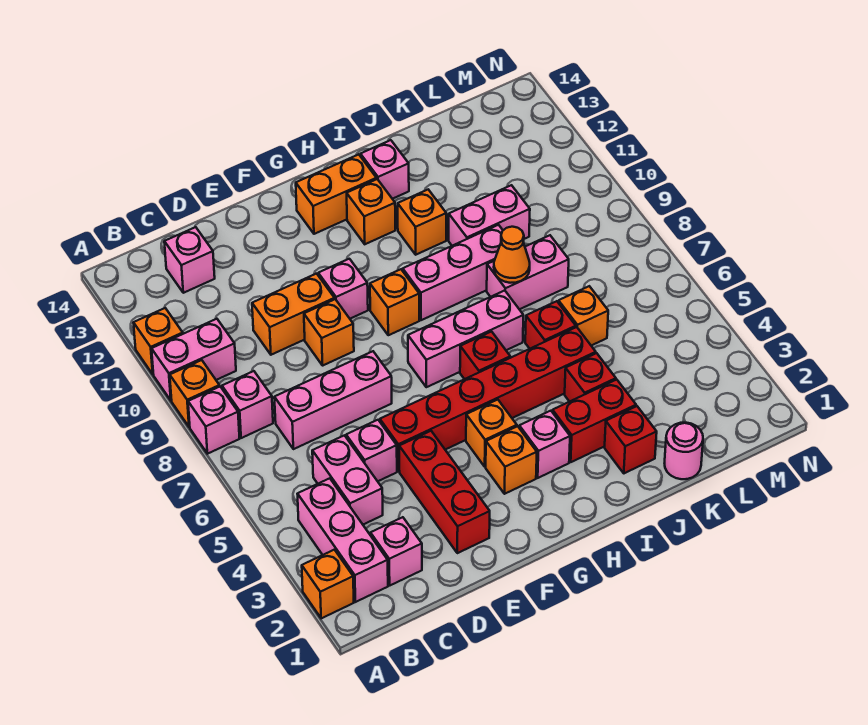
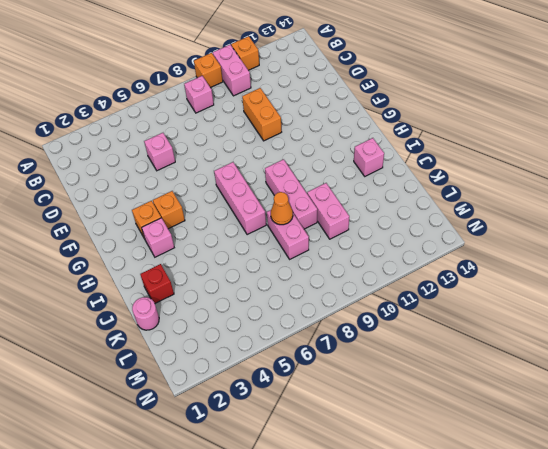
none -> orange 1x1 brick [302,550,354,618]
none -> pink 1x1 brick [188,387,240,454]
none -> pink 1x3 brick [298,478,388,602]
none -> pink 1x1 brick [371,517,422,585]

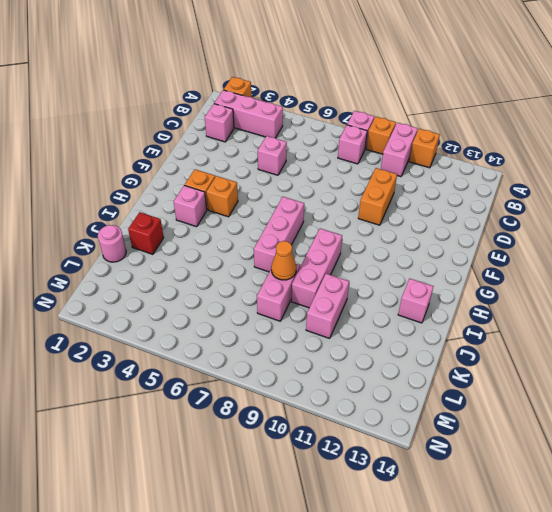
none -> pink 1x2 brick [312,435,383,524]
none -> pink 1x3 brick [274,351,392,449]
none -> pink 1x1 brick [164,227,215,293]
none -> red 1x3 brick [399,431,490,553]

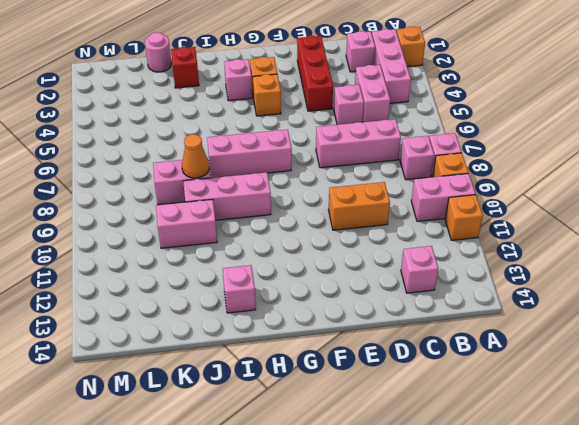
none -> red 1x6 brick [380,327,596,471]
none -> orange 1x1 brick [304,299,354,365]
none -> pink 1x1 brick [318,259,368,319]
none -> orange 1x1 brick [370,269,419,335]

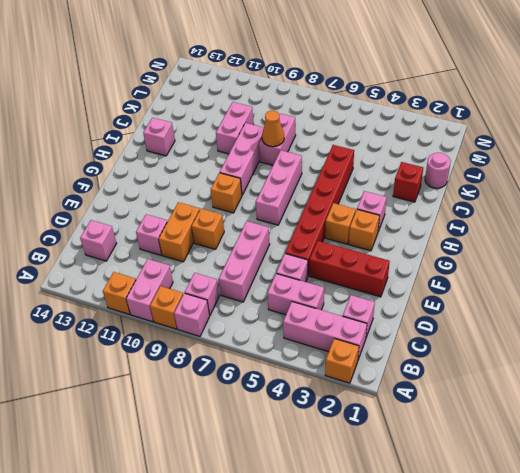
pink 1x1 brick [136,214,167,255] -> pink 1x1 brick moved to [318,259,368,319]
none -> orange 1x2 brick [296,154,376,234]
none -> red 1x1 brick [460,332,510,379]
none -> orange 1x1 brick [347,179,395,244]
none -> red 1x2 brick [553,380,636,462]

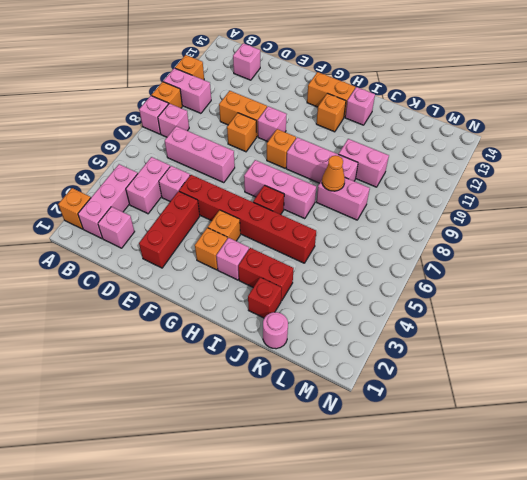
none -> orange 1x1 brick [398,190,446,255]
none -> red 1x1 brick [565,353,616,402]
none -> red 1x1 brick [525,301,576,349]
none -> orange 1x1 brick [558,286,608,346]

